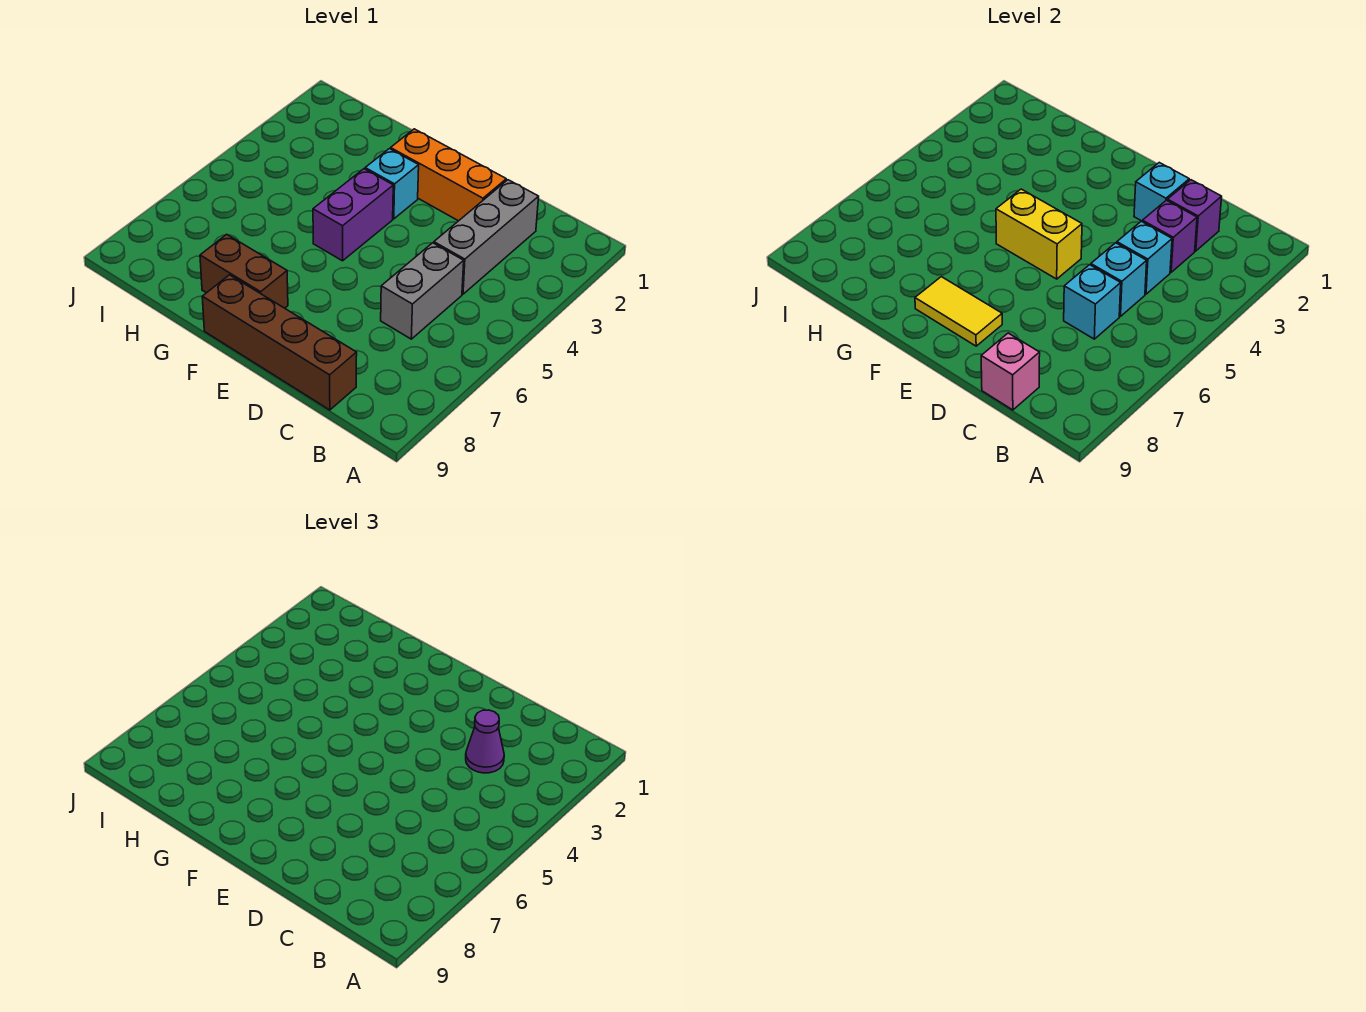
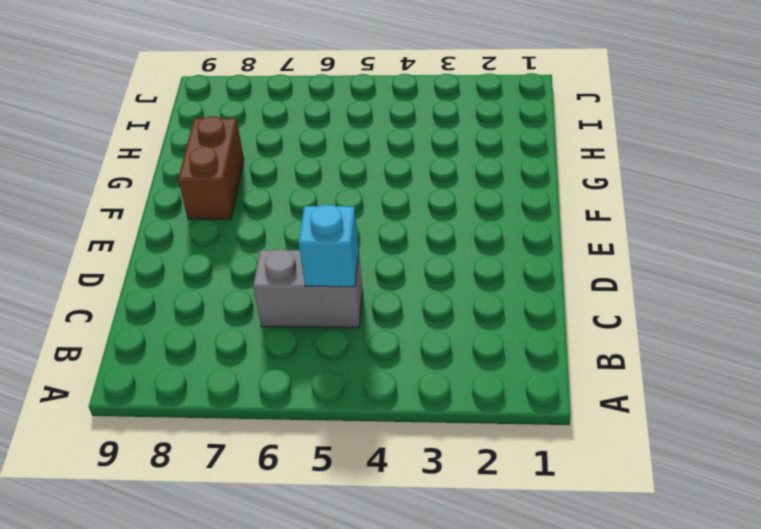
none -> grey 1x3 brick [434,180,539,294]
none -> brown 1x4 brick [202,275,357,410]
none -> orange 1x3 brick [391,129,506,221]

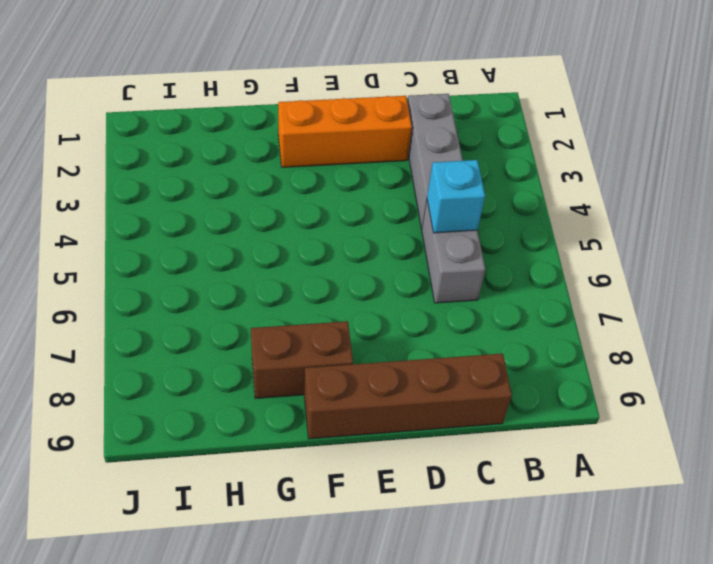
none -> cyan 1x1 brick [365,149,419,219]
none -> purple 1x2 brick [313,169,393,261]
none -> purple 1x1 brick [1167,180,1222,251]

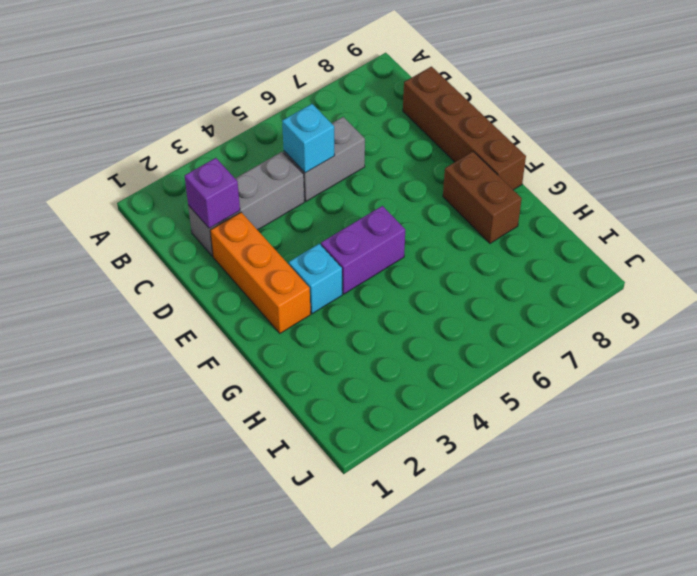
none -> purple 1x1 brick [1142,200,1197,272]
none -> cyan 1x1 brick [1117,221,1172,294]
none -> cyan 1x1 brick [1064,265,1121,339]

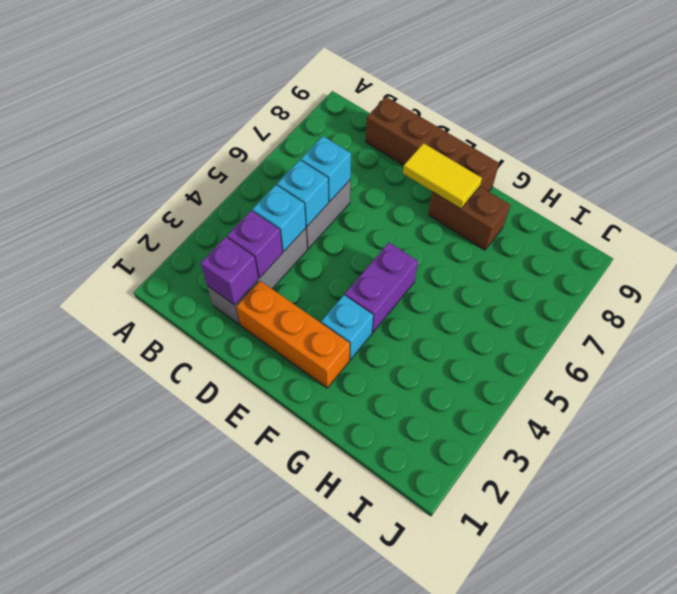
none -> pink 1x1 brick [981,333,1040,410]
none -> cyan 1x1 brick [1134,163,1189,221]
none -> yellow 1x2 brick [996,189,1082,279]

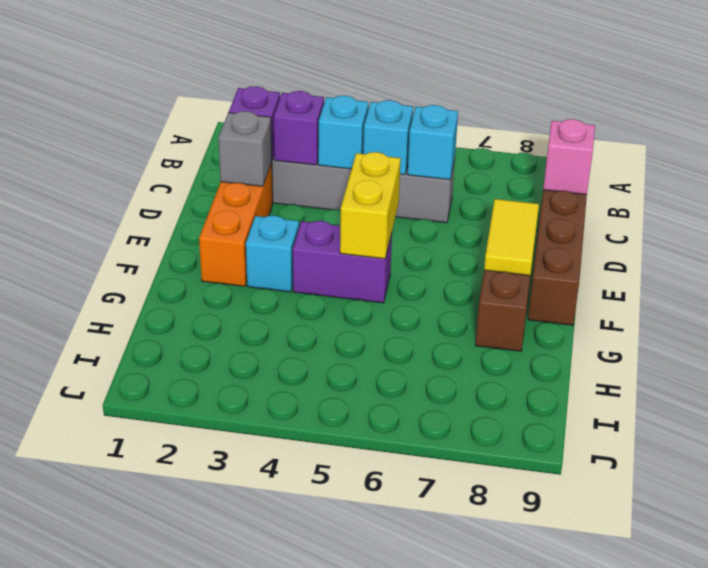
grey 1x1 brick [218,111,272,186] -> cyan 1x1 brick [1134,163,1189,221]
none -> purple 1x1 cone [466,710,504,773]

